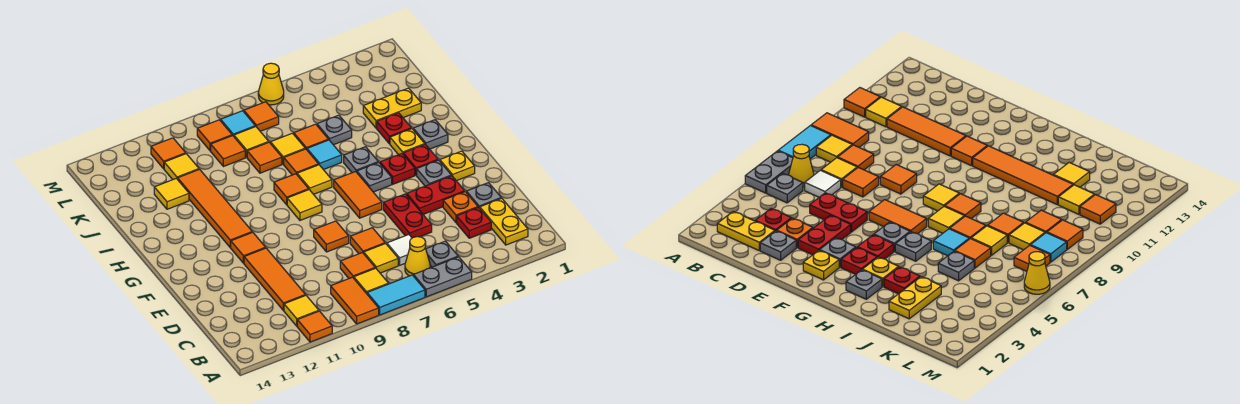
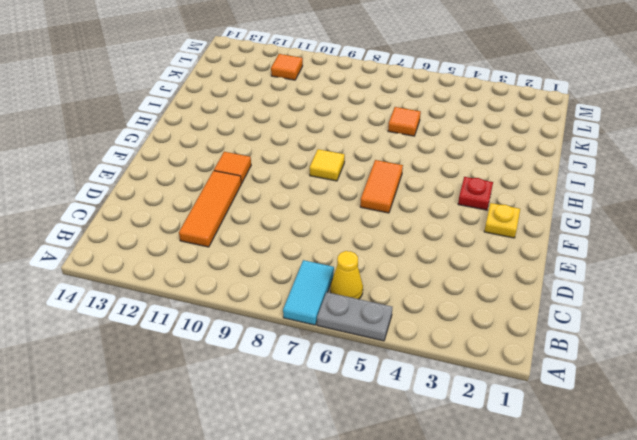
cyan 1x2 tile [283,260,334,325] -> cyan 1x2 tile turned to [367,275,425,315]
none -> orange 1x2 tile [331,277,379,324]
none -> orange 1x1 tile [297,311,332,342]
none -> yellow 1x2 plate [480,198,528,245]
none -> grey 1x1 plate [426,241,458,267]

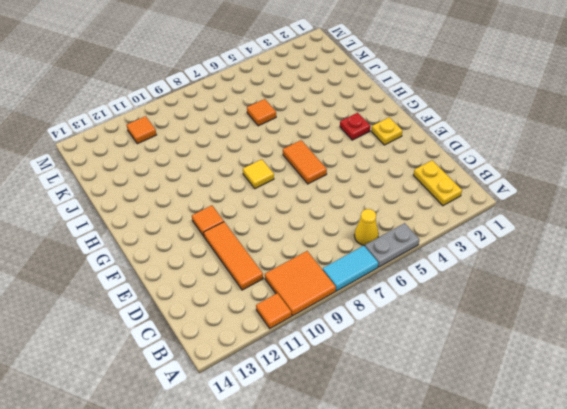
orange 2x2 tile [265,251,336,316] -> orange 1x2 tile [331,277,379,324]
none -> grey 1x1 plate [426,241,458,267]
none -> yellow 1x1 tile [354,268,389,294]
none -> yellow 1x1 tile [284,296,319,326]
none -> red 1x1 plate [457,207,491,238]

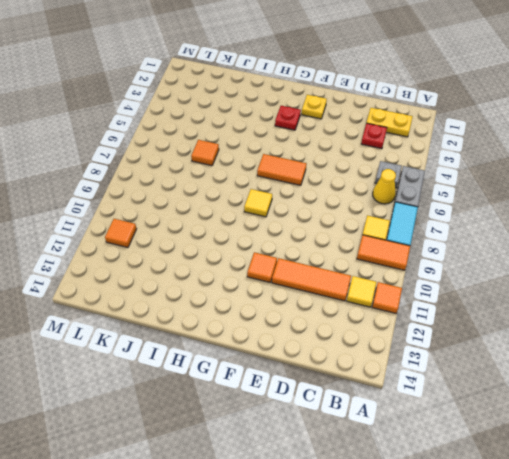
none -> white 1x1 tile [387,235,412,265]
none -> yellow 1x1 tile [364,244,398,273]
none -> orange 1x1 tile [340,253,375,278]
none -> grey 1x1 plate [466,183,501,208]

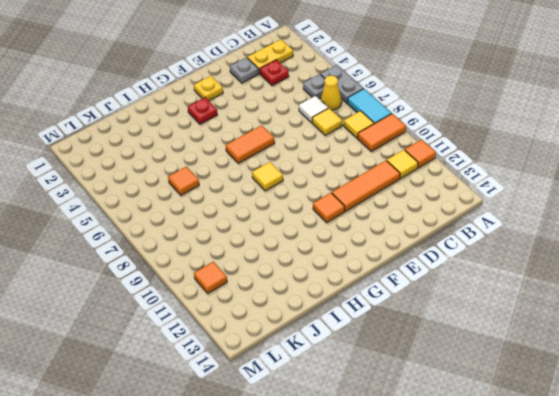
none -> orange 1x1 tile [340,253,375,278]
none -> orange 1x1 plate [443,192,478,223]
none -> red 1x2 plate [383,194,432,238]
none -> orange 1x1 tile [350,228,385,254]

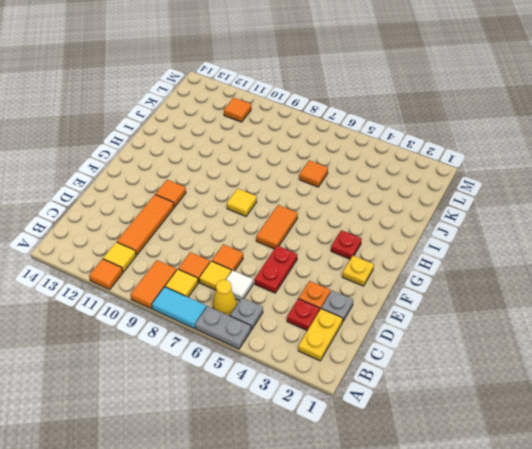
none -> red 1x2 plate [407,176,465,214]
none -> orange 1x1 tile [314,221,349,252]
none -> grey 1x1 plate [417,160,451,186]
none -> red 1x1 plate [380,154,415,184]

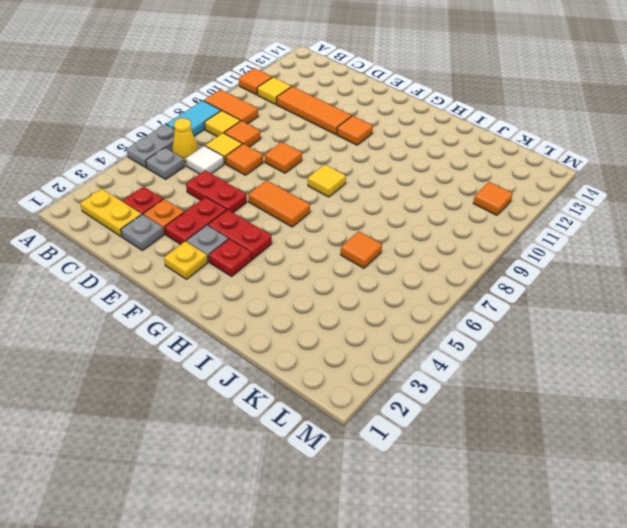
red 1x2 plate [208,209,272,259] -> red 1x1 plate [380,154,415,184]
none -> grey 1x1 plate [357,162,392,192]
none -> orange 1x4 tile [178,169,252,247]
none -> grey 1x1 plate [413,120,448,149]
none -> yellow 1x1 plate [390,129,425,155]

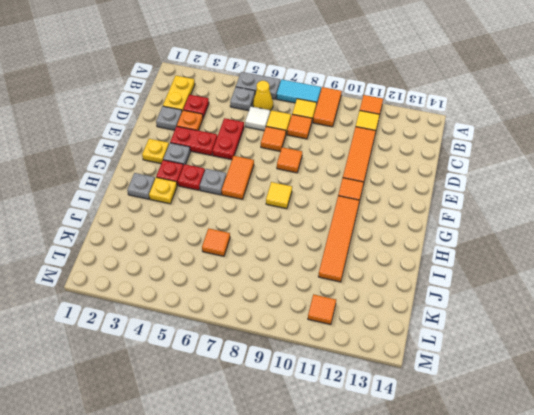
none -> grey 1x1 plate [344,147,378,173]
none -> yellow 1x1 tile [297,165,332,194]
none -> orange 1x1 tile [274,174,309,205]
none -> red 1x1 plate [377,113,411,144]

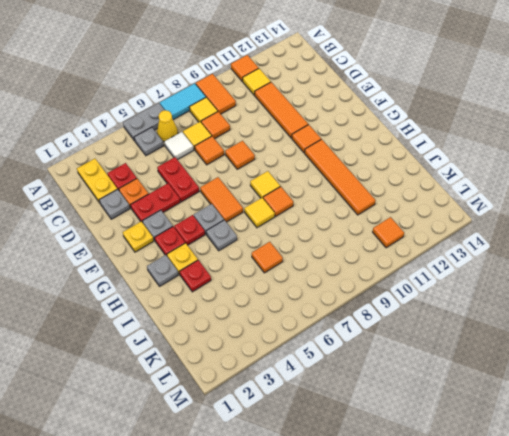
none -> cyan 1x1 tile [307,140,342,170]
none -> orange 1x1 tile [284,149,319,175]
none -> yellow 1x2 plate [363,88,421,128]
none -> grey 1x1 plate [317,115,352,145]

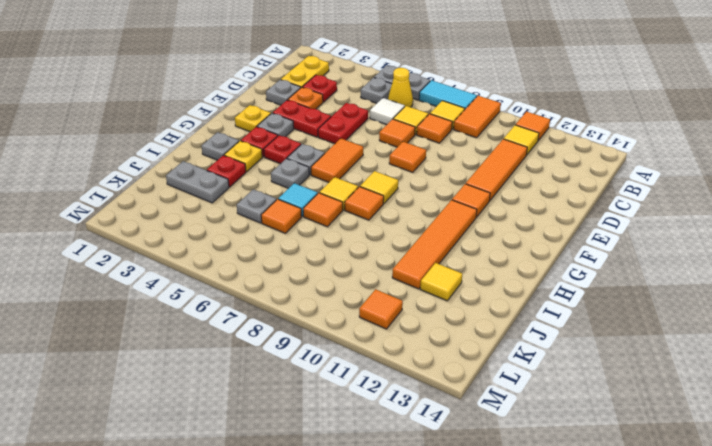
grey 1x2 plate [166,161,229,203] -> yellow 1x2 plate [363,88,421,128]
none -> yellow 1x1 tile [270,133,305,164]
none -> orange 1x1 tile [247,142,282,173]
none -> yellow 1x1 tile [234,127,269,157]
none -> orange 1x1 tile [211,135,245,167]

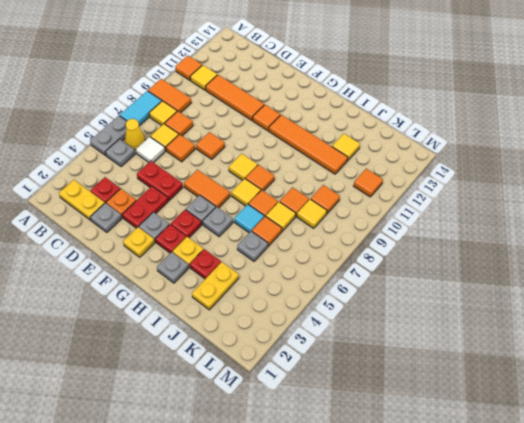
none -> yellow 1x1 tile [164,154,199,180]
none -> orange 1x1 tile [244,102,279,131]
none -> cyan 1x1 tile [221,111,255,136]
none -> orange 1x1 tile [197,120,232,151]

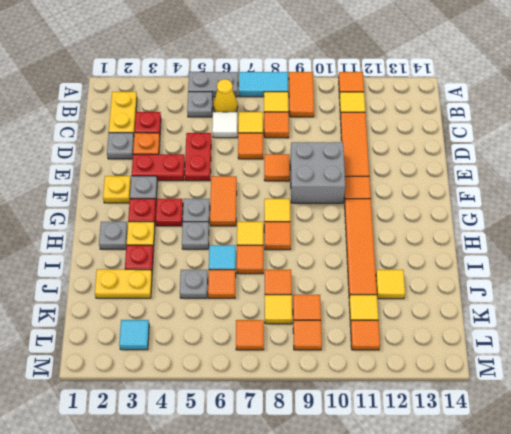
grey 2x2 brick [290,142,345,203] -> none
cyan 1x1 tile [119,320,149,350] -> cyan 1x1 tile moved to [221,111,255,136]
none -> yellow 1x1 tile [270,133,305,164]
none -> yellow 1x1 cone [258,63,284,105]

